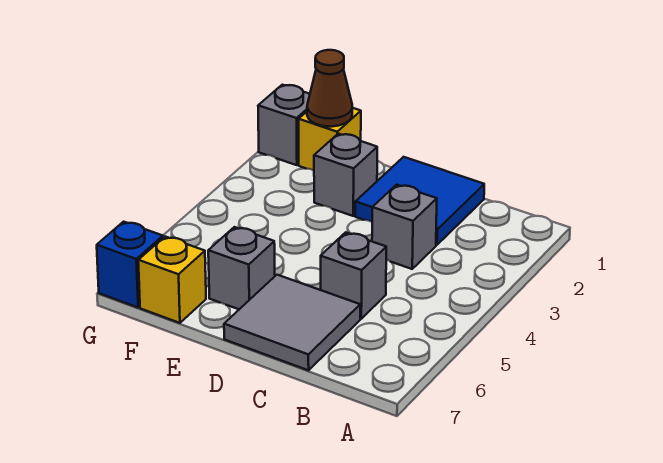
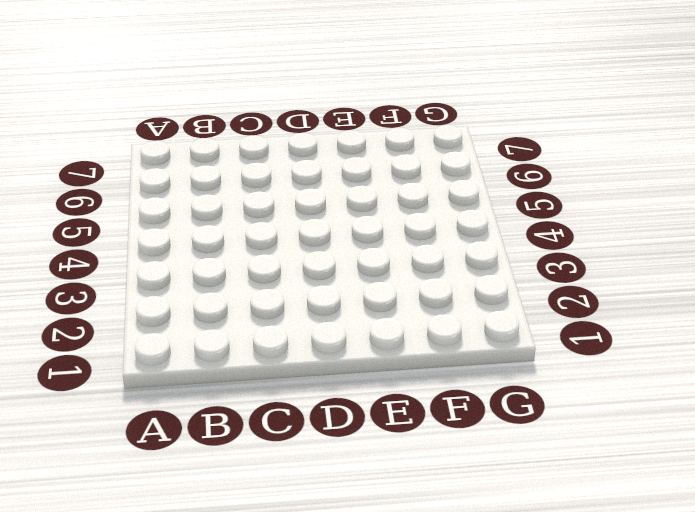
none -> blue 2x2 tile [355,157,484,245]
none -> grey 1x1 brick [372,185,437,269]

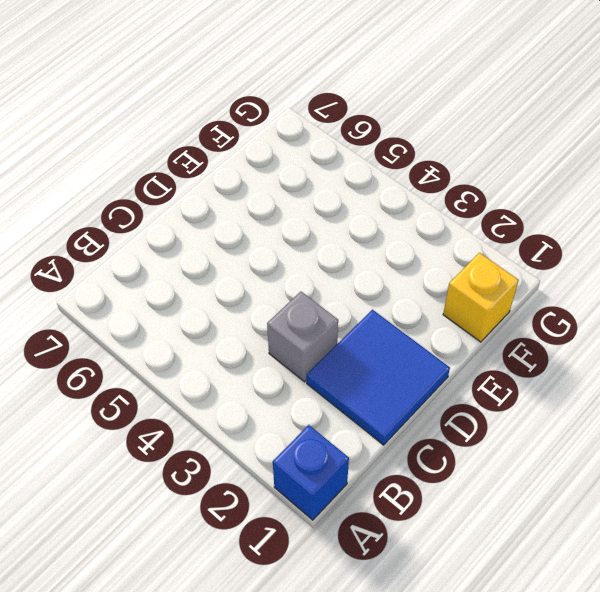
blue 1x1 brick [273,425,349,520] -> blue 1x1 brick moved to [97,222,163,307]
none -> grey 1x1 brick [321,232,386,319]
none -> grey 2x2 tile [224,275,360,370]

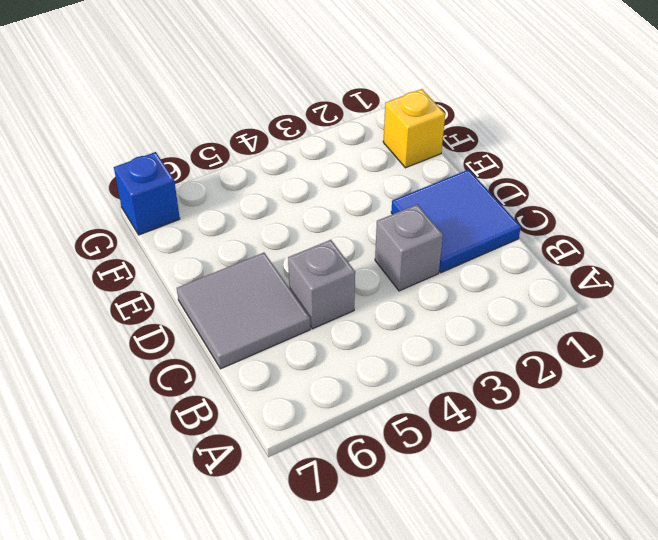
none -> grey 1x1 brick [314,134,377,216]
none -> grey 1x1 brick [208,227,275,309]

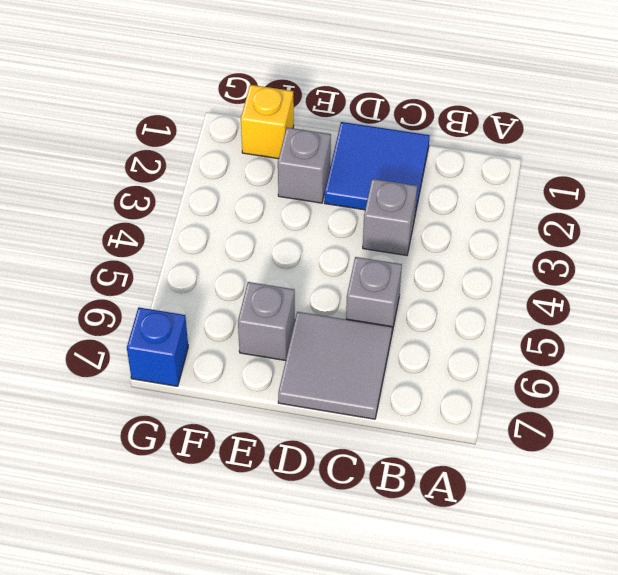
none -> yellow 1x1 brick [138,237,206,323]
none -> grey 1x1 brick [258,85,310,165]

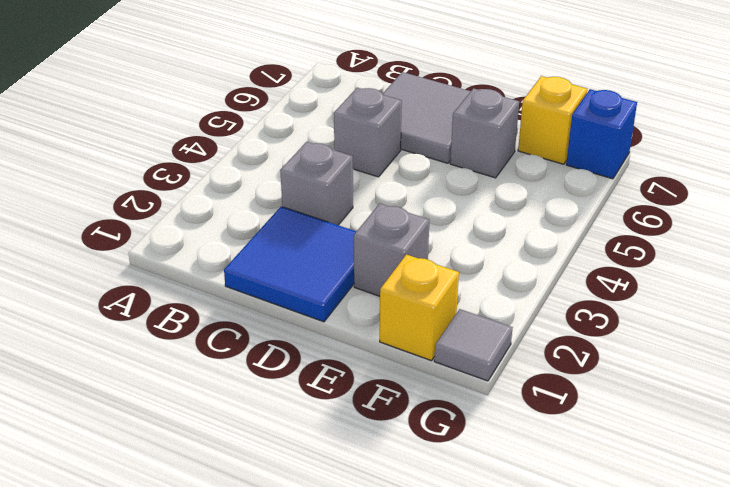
grey 1x1 tile [434,309,513,381] -> grey 1x1 brick [258,85,310,165]
none -> brown 1x1 cone [307,50,352,127]

